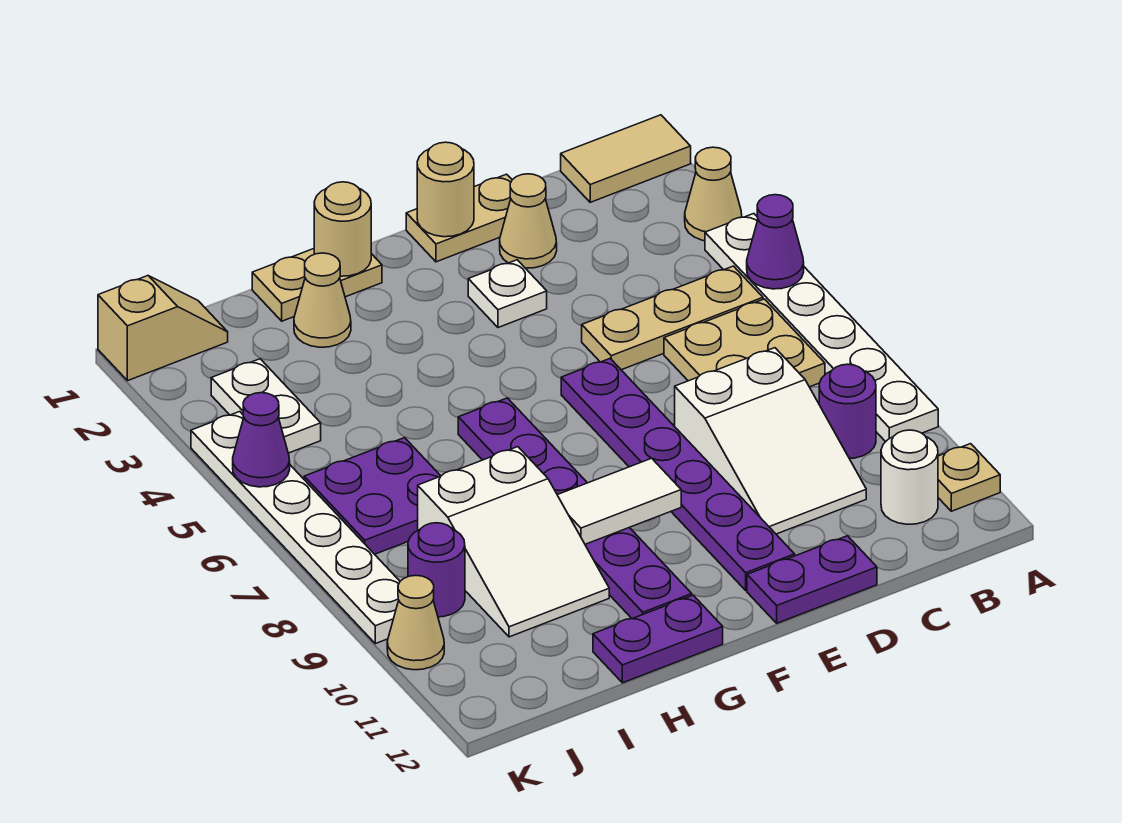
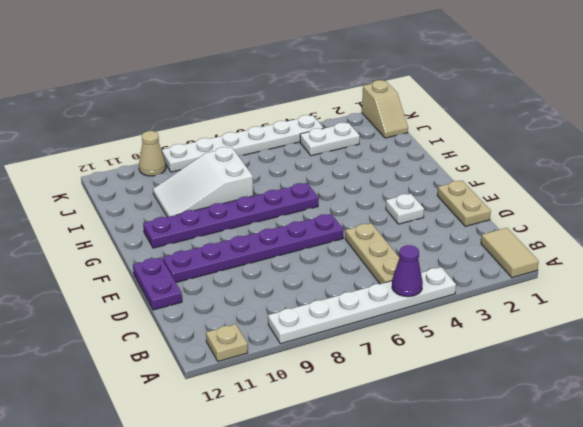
none -> tan 1x1 cone [685,147,742,241]
none -> tan 2x2 plate [664,299,825,387]
none -> purple 1x1 round brick [819,364,876,459]
none -> white 1x1 round brick [881,430,938,524]

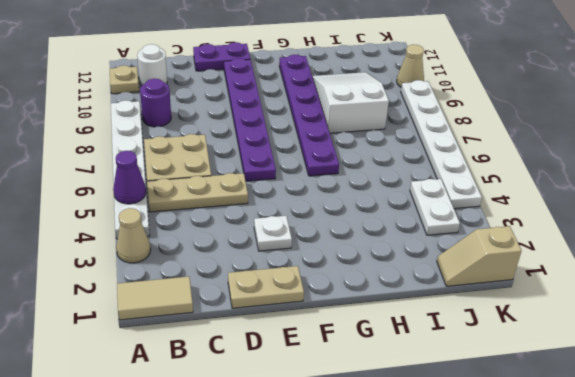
none -> white 2x3 slope [675,348,866,534]
none -> tan 1x1 cone [500,174,557,268]
none -> tan 1x2 plate [252,249,382,321]
none -> purple 1x2 plate [593,595,723,683]

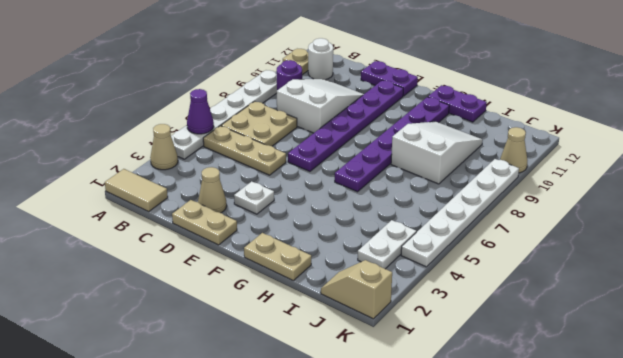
none -> tan 1x1 cone [294,253,351,347]
none -> purple 2x2 plate [304,438,441,554]
none -> purple 1x1 round brick [408,523,465,617]
none -> tan 1x1 round brick [417,142,474,237]

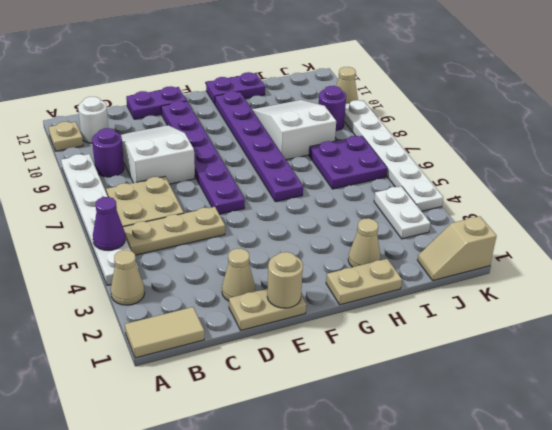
none -> white 1x1 plate [468,260,547,328]
none -> white 1x2 tile [558,458,681,544]
none -> tan 1x1 round brick [314,182,371,276]
none -> purple 1x1 cone [233,393,290,487]

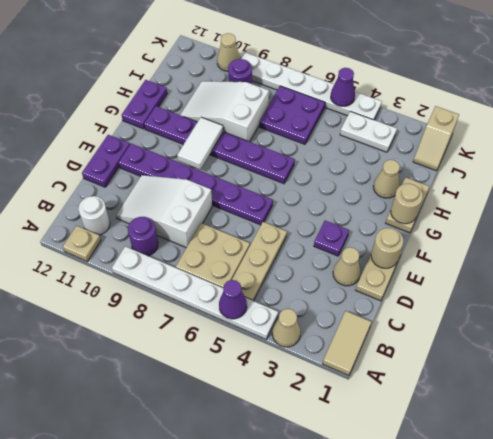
purple 1x1 plate [314,221,349,256] -> white 1x1 plate [468,260,547,328]

